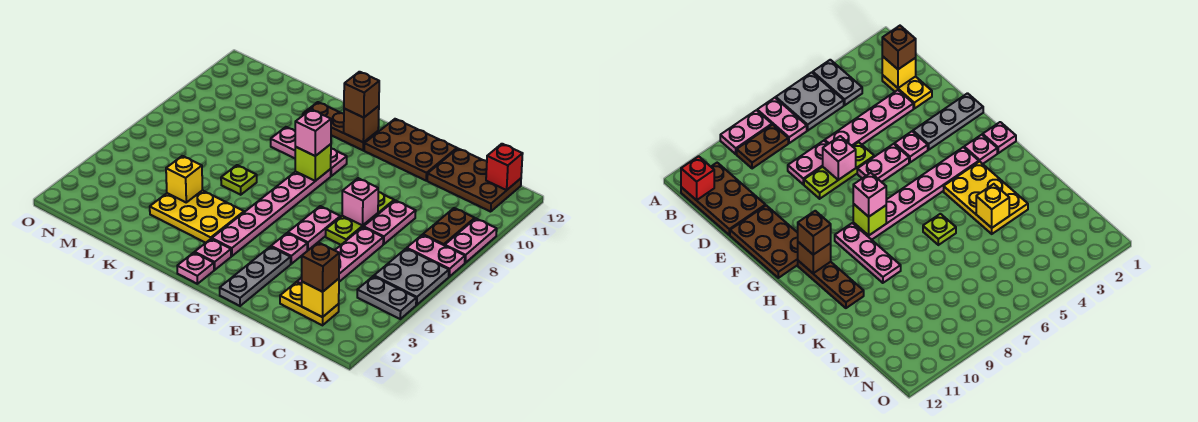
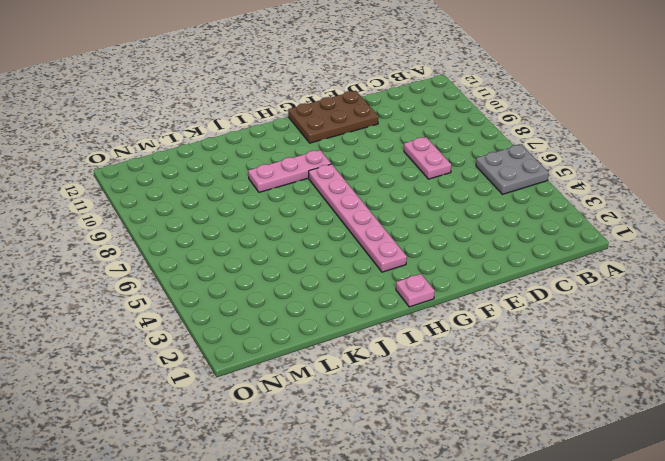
none -> grey 1x2 plate [357,276,416,319]
none -> pink 1x2 plate [407,235,465,277]
none -> pink 1x2 plate [445,219,497,263]
none -> brown 1x2 plate [423,208,475,245]

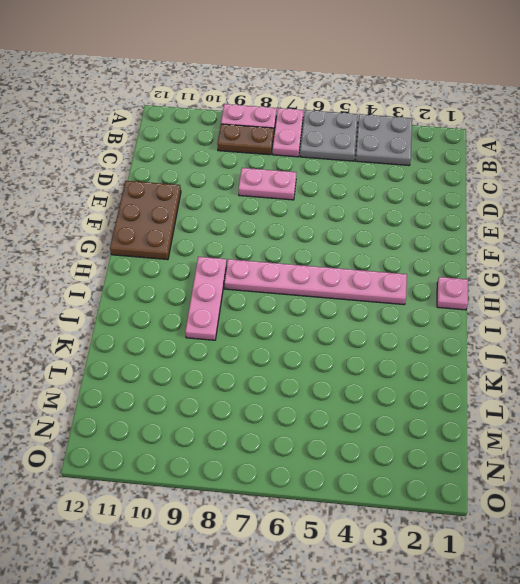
grey 2x2 plate [355,114,412,165] -> grey 1x2 plate [357,276,416,319]
none -> brown 2x3 plate [427,149,521,212]
none -> yellow 1x2 plate [280,282,339,325]
none -> pink 1x4 plate [297,227,383,285]
none -> lime 1x3 plate [326,192,394,245]

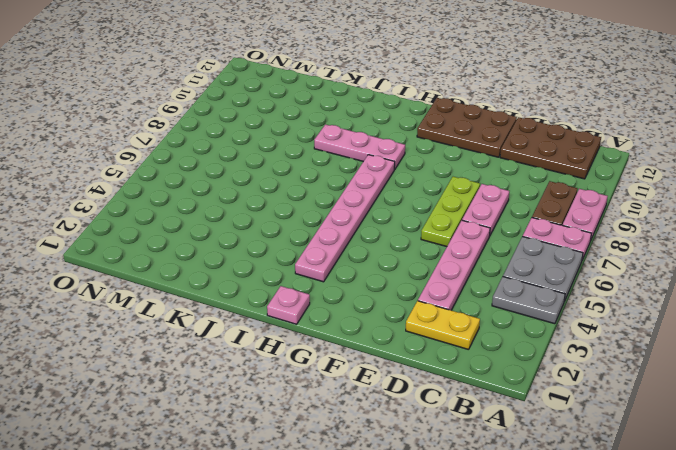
none -> grey 1x3 plate [220,247,291,306]
none -> pink 1x1 plate [271,233,307,264]
none -> pink 1x2 plate [288,206,340,250]
none -> pink 1x1 plate [195,239,231,270]

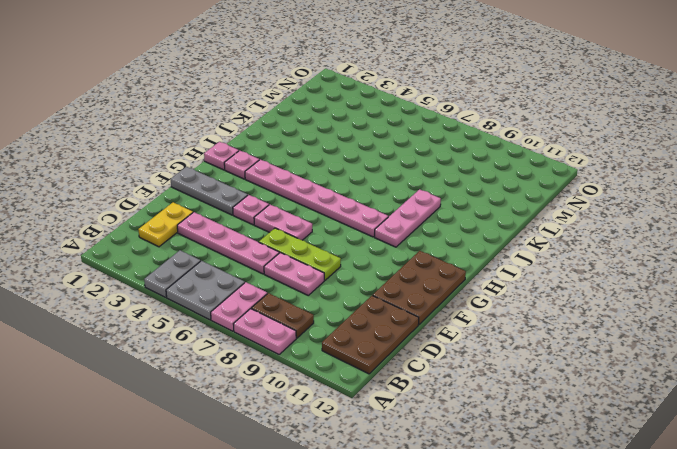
none -> brown 1x3 plate [303,102,378,150]
none -> yellow 2x3 plate [150,190,244,243]
none -> lime 1x1 plate [221,165,257,195]
none -> red 1x1 brick [486,144,523,190]

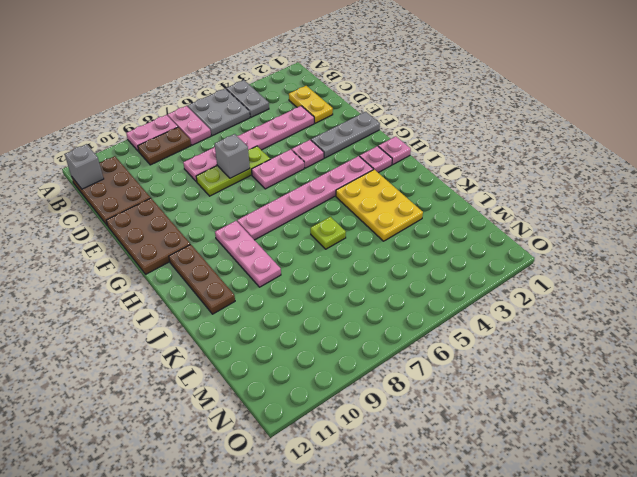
grey 1x1 brick [65,144,104,189] -> red 1x1 brick [486,144,523,190]
grey 1x1 brick [215,134,250,178] -> pink 1x1 brick [342,178,378,225]
none -> yellow 1x1 brick [302,279,339,317]
none -> lime 1x1 brick [295,144,331,181]
none -> brown 1x1 brick [344,106,379,142]
none -> yellow 1x1 brick [166,156,202,202]

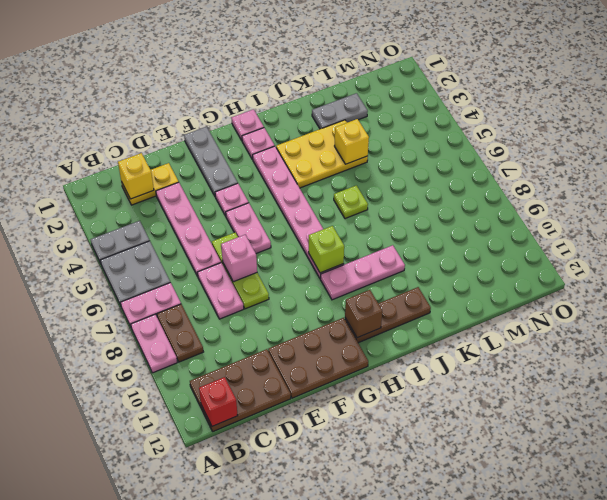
grey 1x2 plate [312,93,368,129] -> none
none -> brown 1x1 brick [302,242,339,292]
none -> pink 1x1 brick [295,109,331,156]
none -> brown 1x1 brick [344,72,379,118]

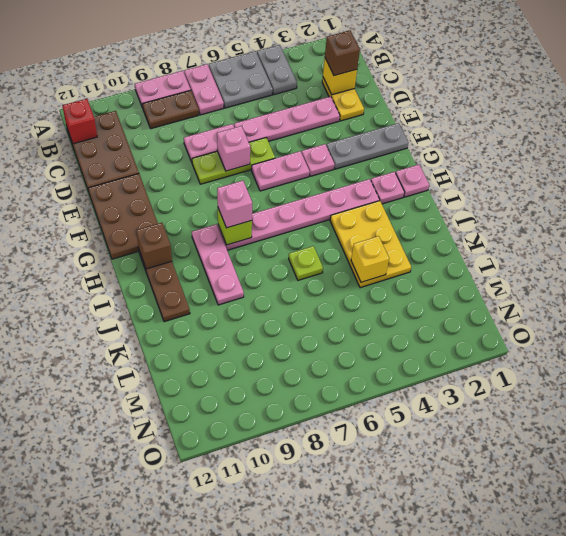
none -> brown 1x1 brick [344,72,379,118]

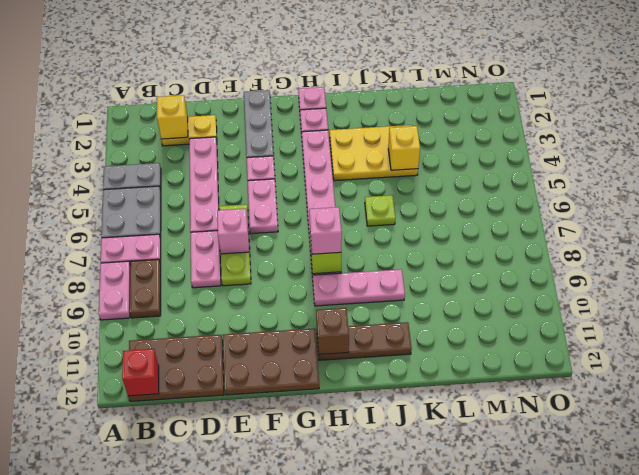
none -> brown 1x1 brick [302,242,339,292]
none -> brown 1x1 brick [344,72,379,118]

